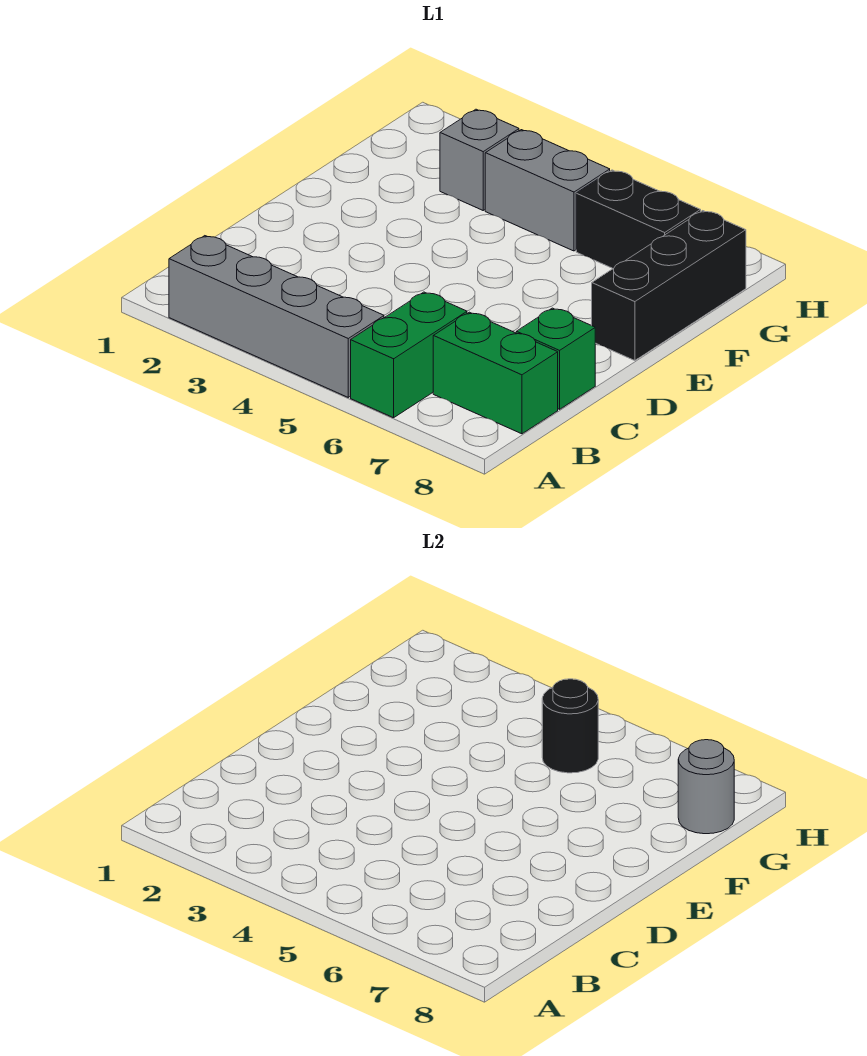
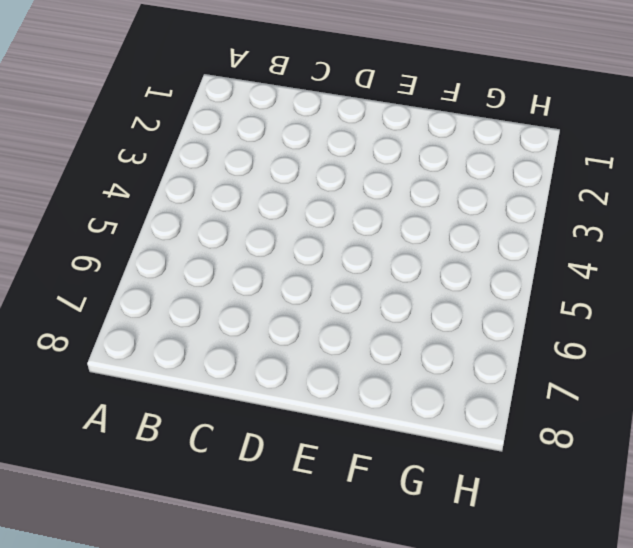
none -> grey 1x4 brick [169,236,384,397]
none -> green 1x2 brick [351,292,467,418]

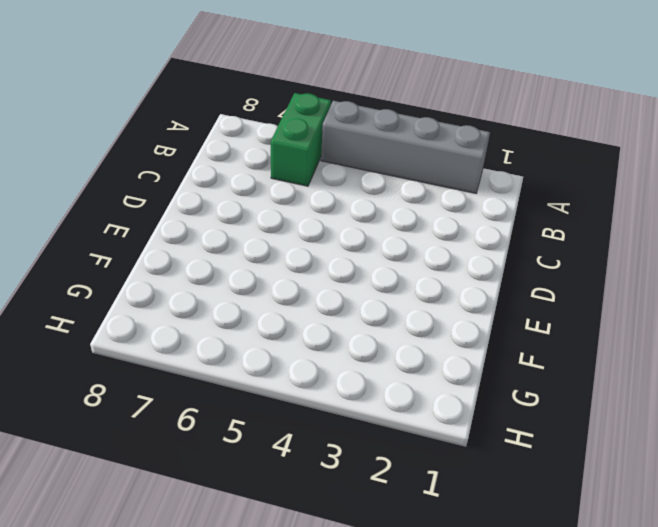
none -> green 1x2 brick [433,312,558,434]
none -> green 1x1 brick [516,308,595,409]

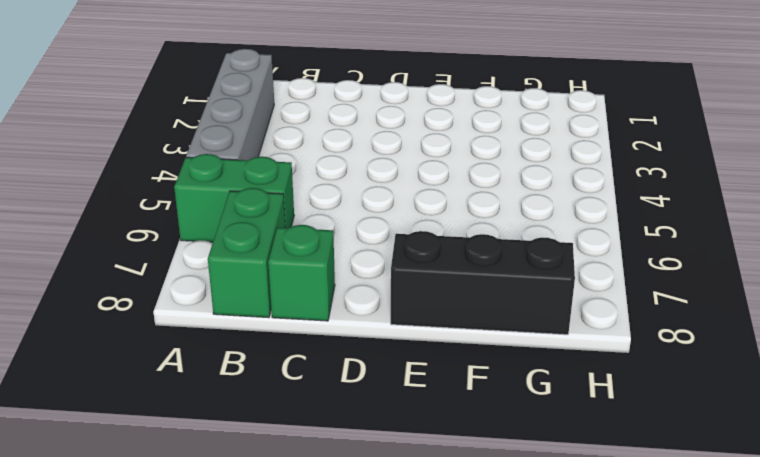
none -> grey 1x1 brick [440,109,519,210]
none -> grey 1x2 brick [485,130,610,251]

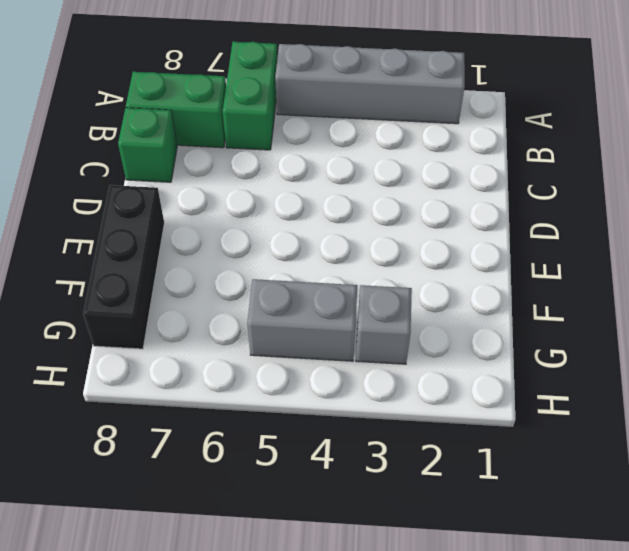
none -> black 1x2 brick [576,170,701,268]
none -> black 1x1 round brick [542,679,598,773]

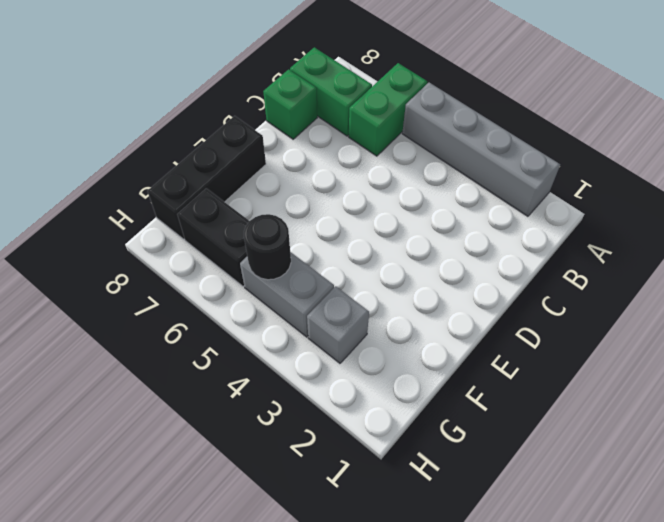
none -> grey 1x1 round brick [678,740,734,834]

